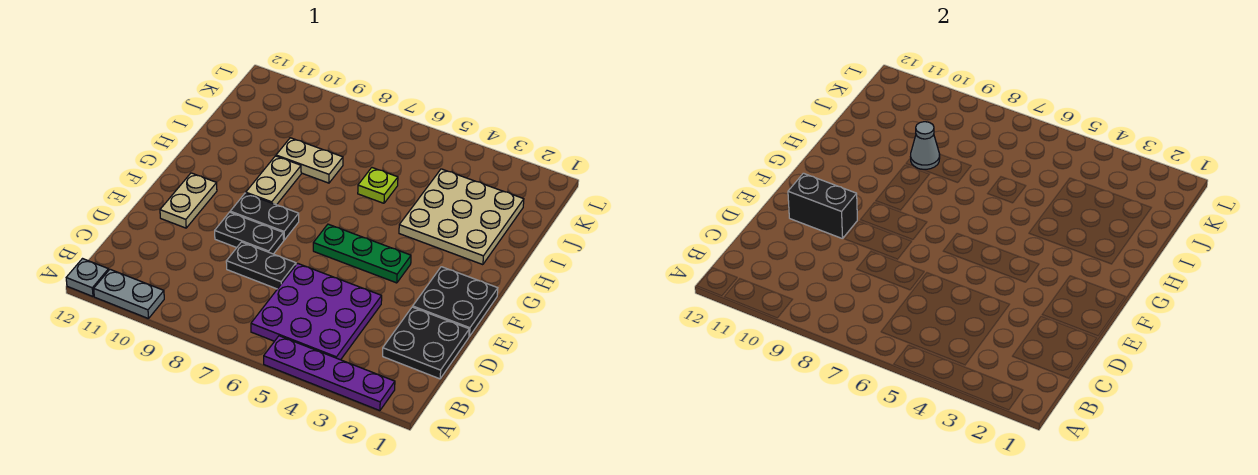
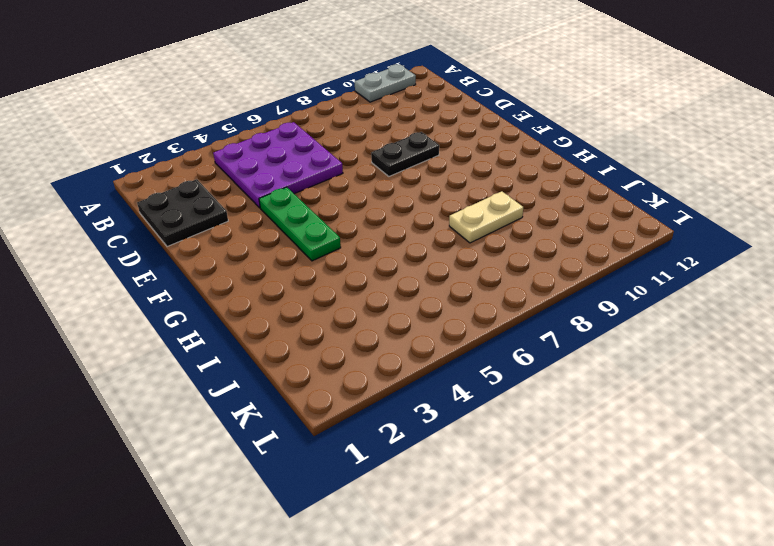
green 1x3 plate [259,187,341,261] -> green 1x3 plate turned to [313,224,411,283]
none -> purple 1x4 plate [264,336,395,411]
none -> grey 1x1 plate [66,259,109,296]
none -> black 1x2 plate [226,242,296,289]

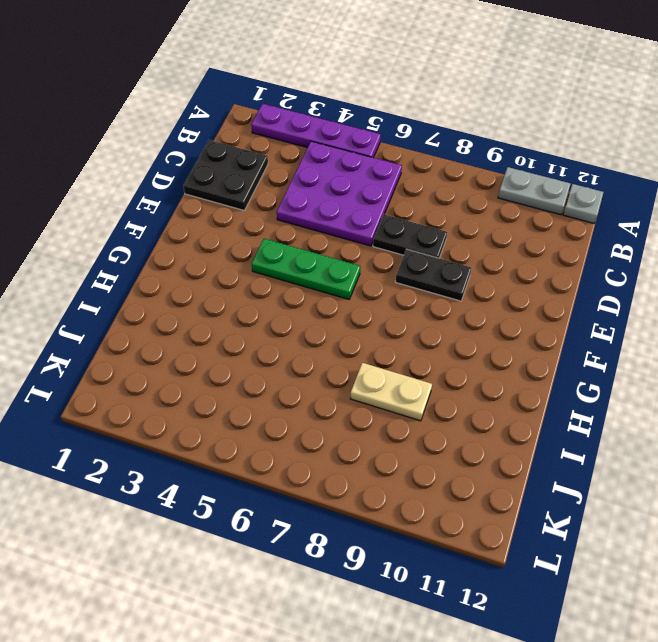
none -> black 2x2 plate [413,267,498,337]
none -> tan 1x2 plate [160,173,217,228]
none -> black 1x2 plate [230,193,299,240]

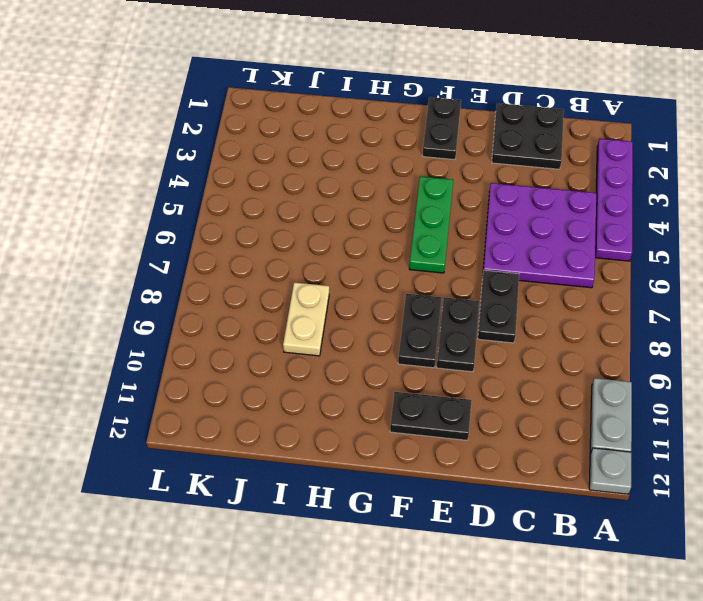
black 1x2 plate [390,392,472,440] -> tan 1x2 plate [160,173,217,228]
black 1x2 plate [422,97,461,160] -> black 2x2 plate [413,267,498,337]
none -> tan 1x2 plate [246,156,301,205]
none -> tan 3x3 plate [399,169,524,265]
none -> lime 1x1 plate [358,168,398,203]

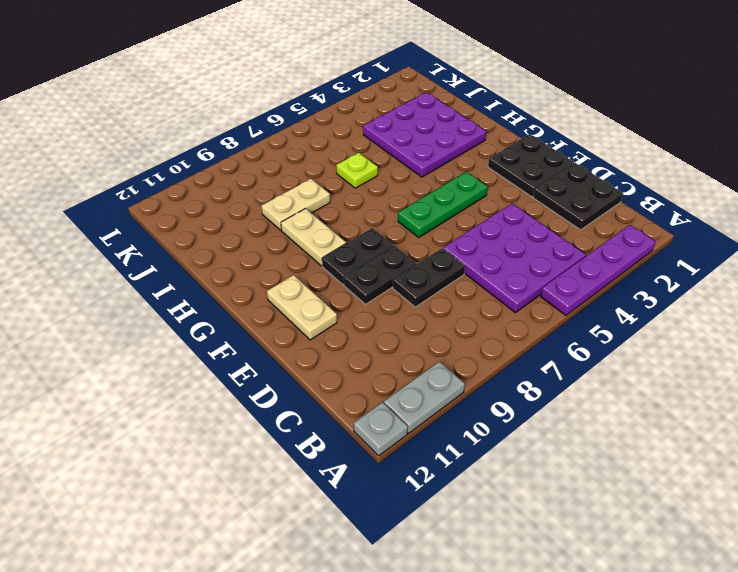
purple 3x3 plate [363,92,486,177] -> tan 3x3 plate [399,169,524,265]
none -> black 1x2 brick [788,173,857,239]
none -> grey 1x1 cone [910,122,940,170]

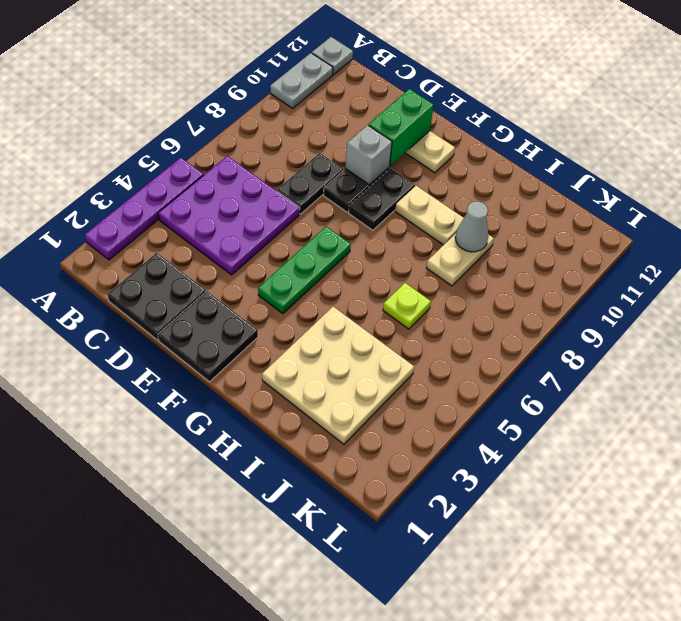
grey 1x1 brick [345,125,392,185] -> none
green 1x2 brick [369,89,434,166] -> black 1x2 brick [788,173,857,239]

